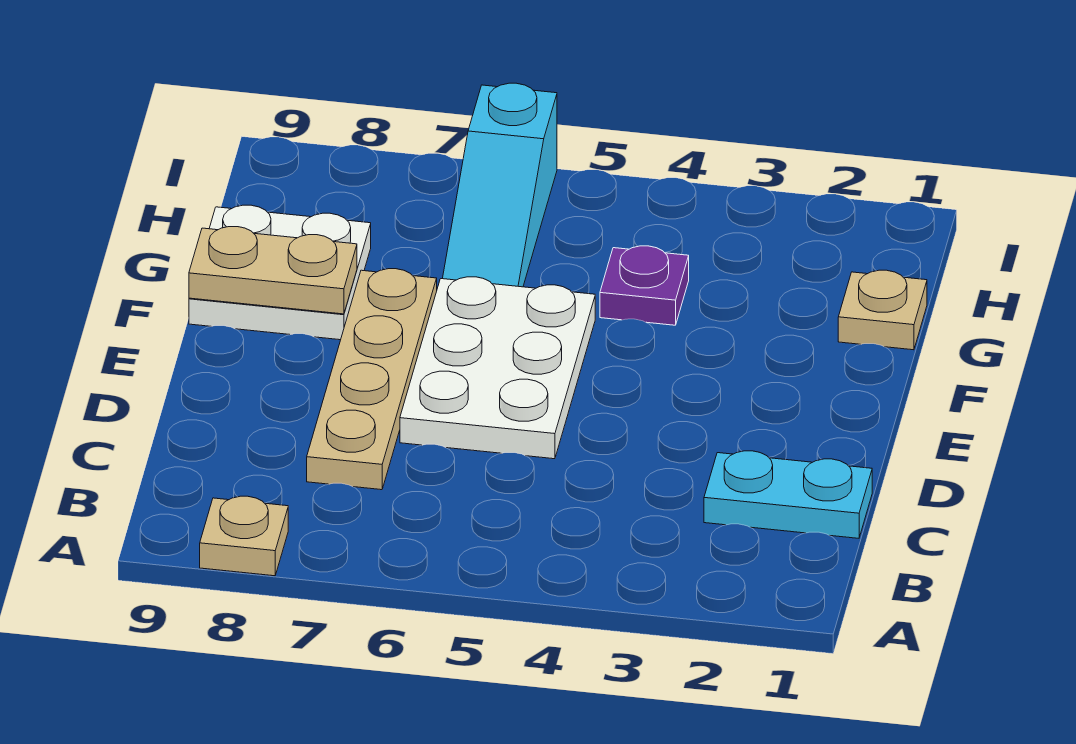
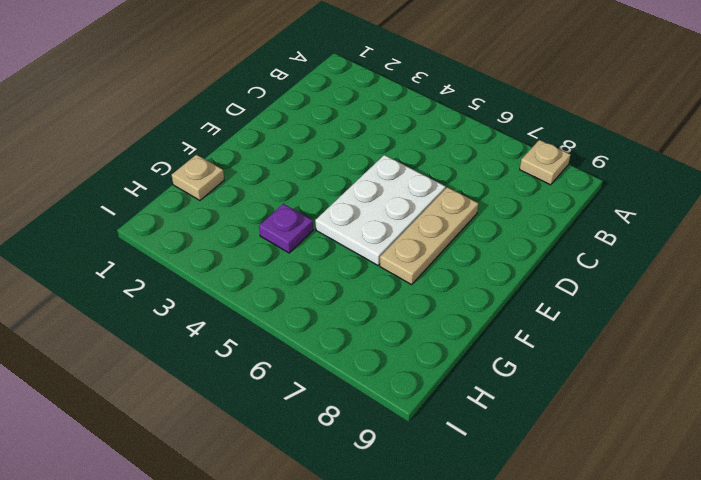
tan 1x3 plate [380,187,478,285] -> tan 1x4 plate [307,269,437,490]
none -> cyan 1x2 plate [704,451,872,538]
none -> white 2x2 plate [189,205,371,340]

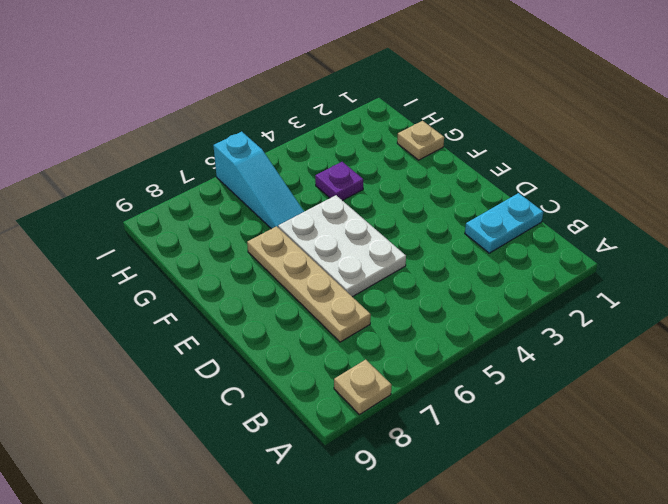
none -> white 2x2 plate [189,205,371,340]
none -> tan 1x2 plate [189,227,357,314]

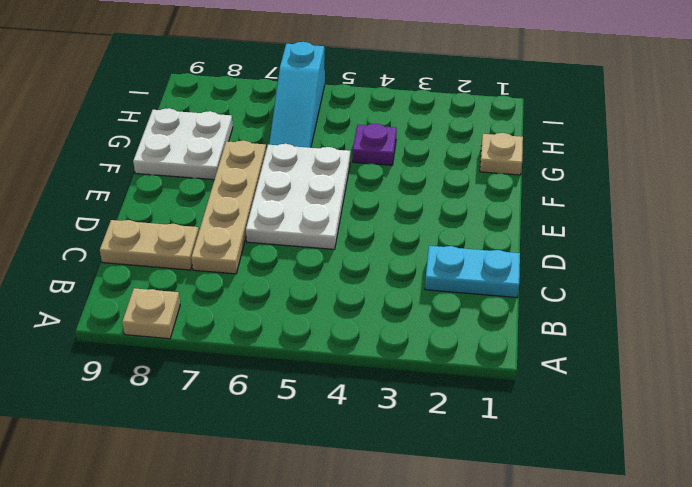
tan 1x2 plate [100,220,199,270] -> tan 1x2 plate moved to [189,227,357,314]

